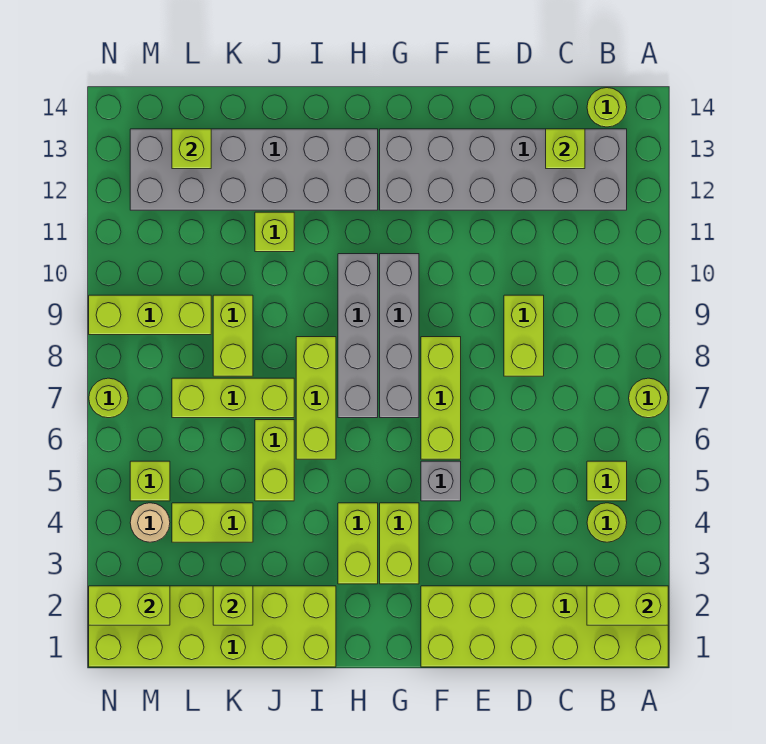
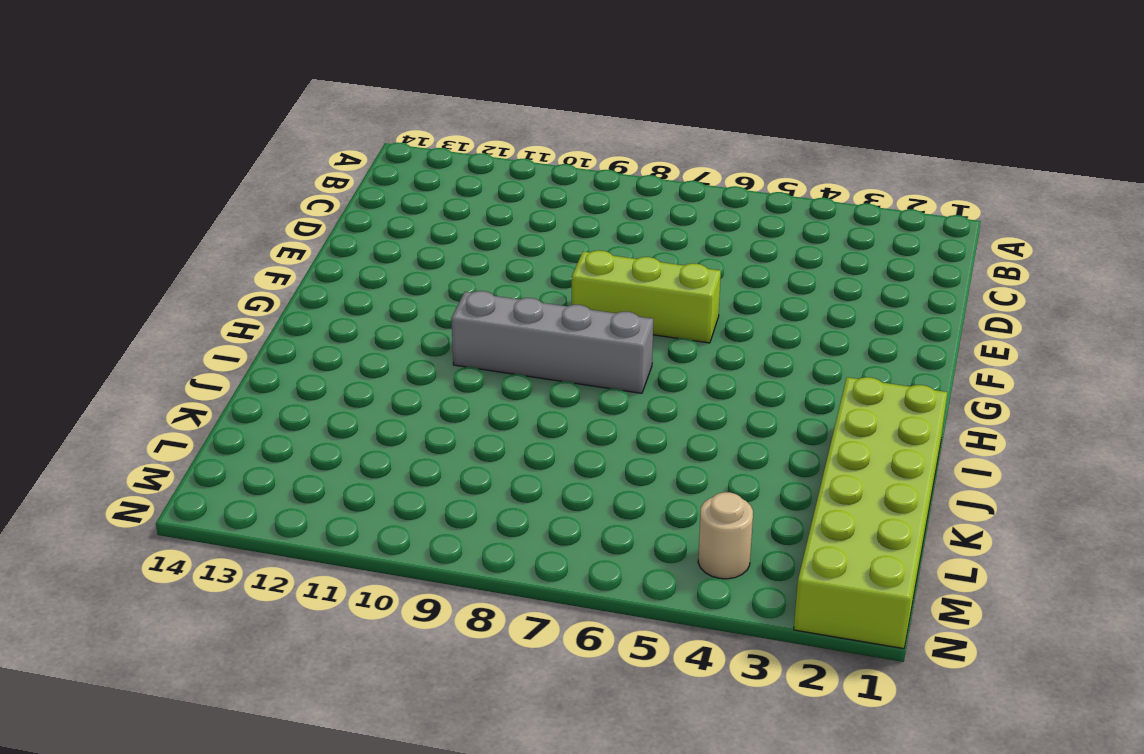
none -> lime 2x6 brick [421,586,668,667]
none -> lime 1x1 round brick [629,378,668,418]
none -> lime 1x1 round brick [587,503,627,542]
none -> lime 1x1 brick [587,461,627,501]

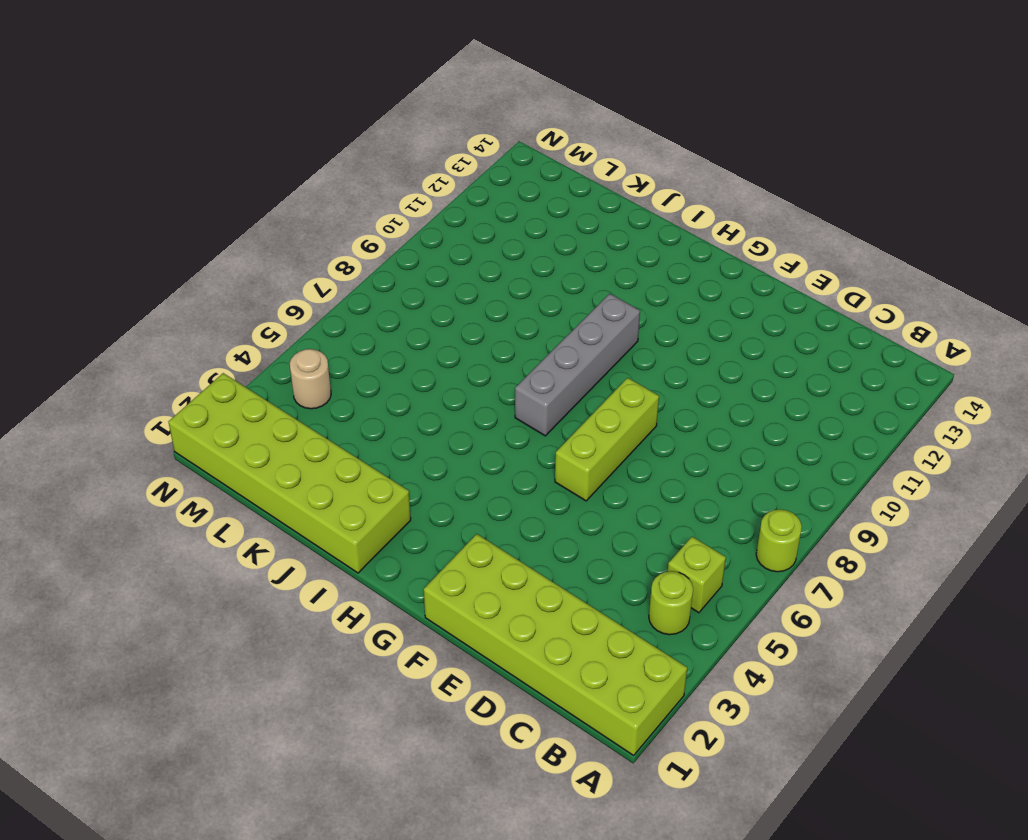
none -> grey 2x6 brick [380,129,627,210]
none -> lime 1x1 round brick [587,88,627,127]
none -> lime 1x2 brick [504,295,544,376]
none -> grey 1x1 brick [421,461,461,501]

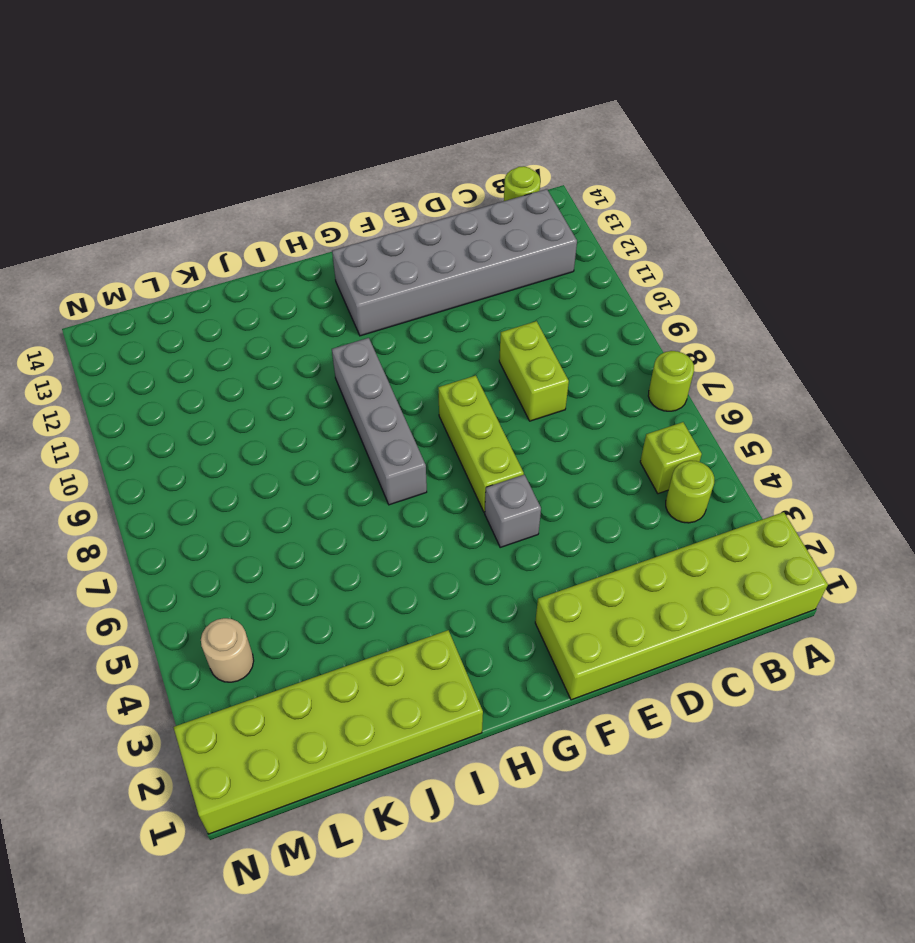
none -> lime 1x2 brick [380,503,419,584]
none -> grey 1x4 brick [380,254,419,418]
none -> lime 1x2 brick [338,503,378,584]
none -> grey 2x6 brick [130,129,378,210]

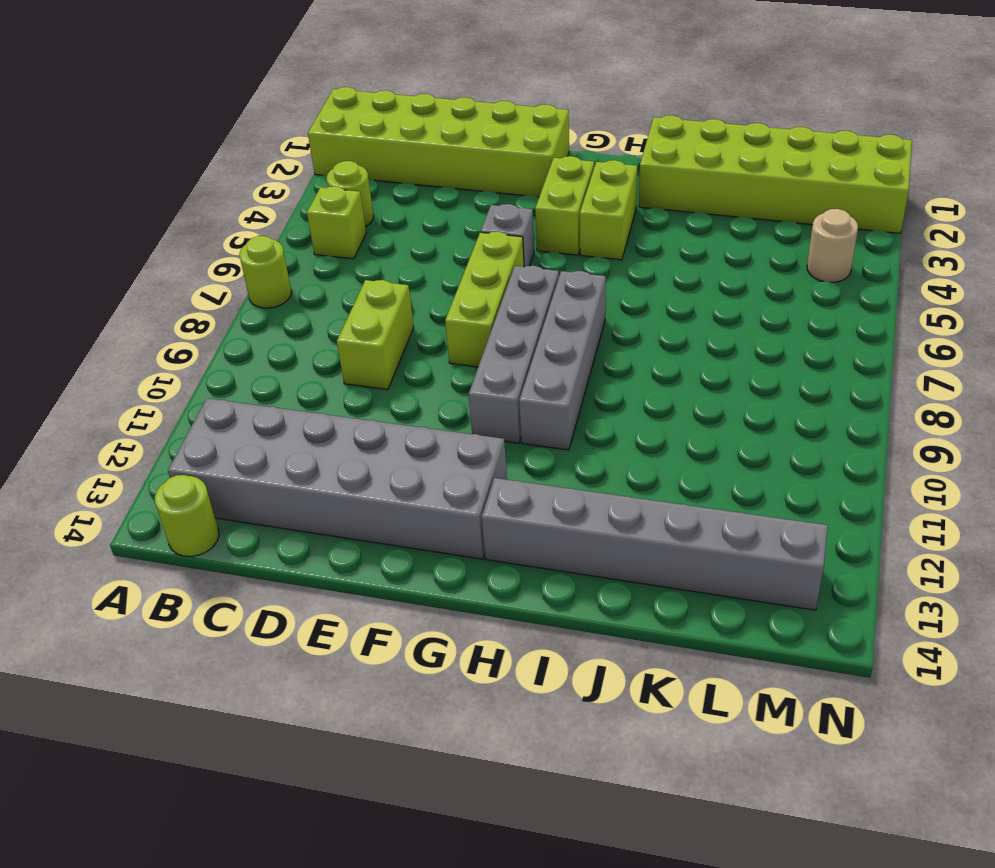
grey 1x6 brick [482,478,828,610] -> grey 2x6 brick [130,129,378,210]
none -> lime 1x3 brick [296,337,336,459]
none -> lime 1x2 brick [255,420,294,501]
none -> lime 1x3 brick [172,378,294,418]
none -> lime 1x1 brick [255,212,294,252]

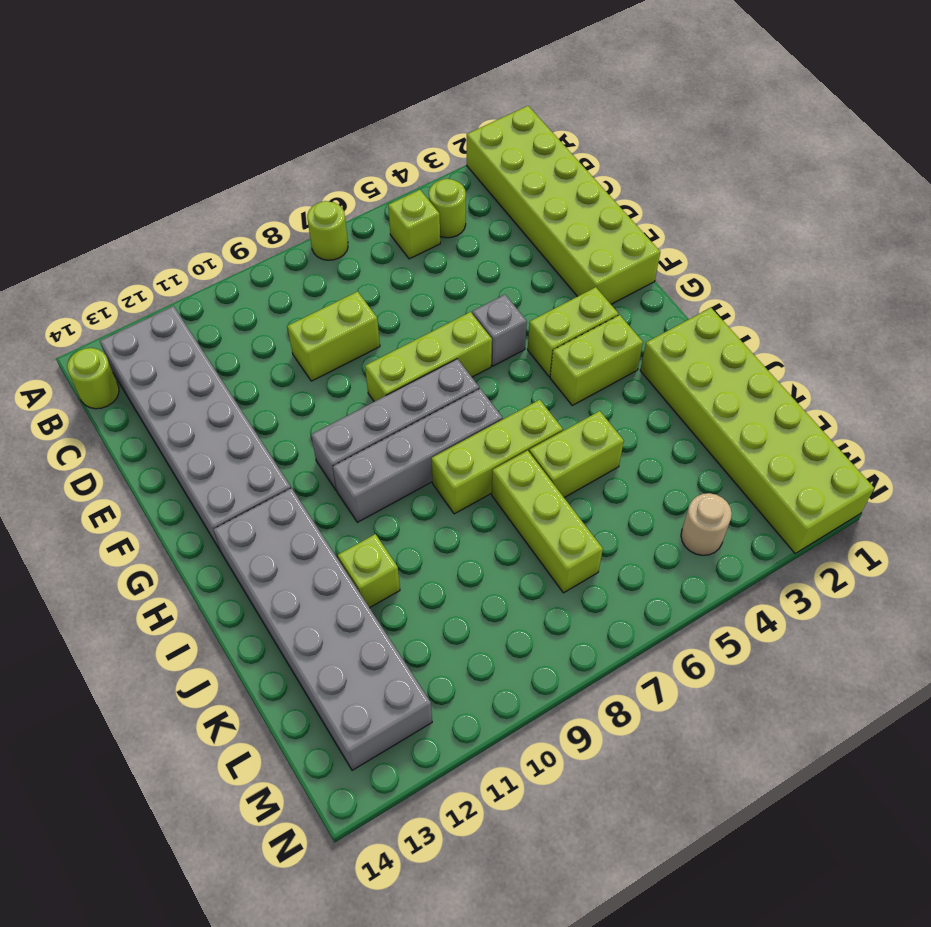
none -> lime 1x2 brick [172,503,253,542]
none -> lime 1x2 brick [213,295,253,376]
none -> lime 1x3 brick [89,295,211,335]
none -> lime 1x1 brick [130,461,170,501]

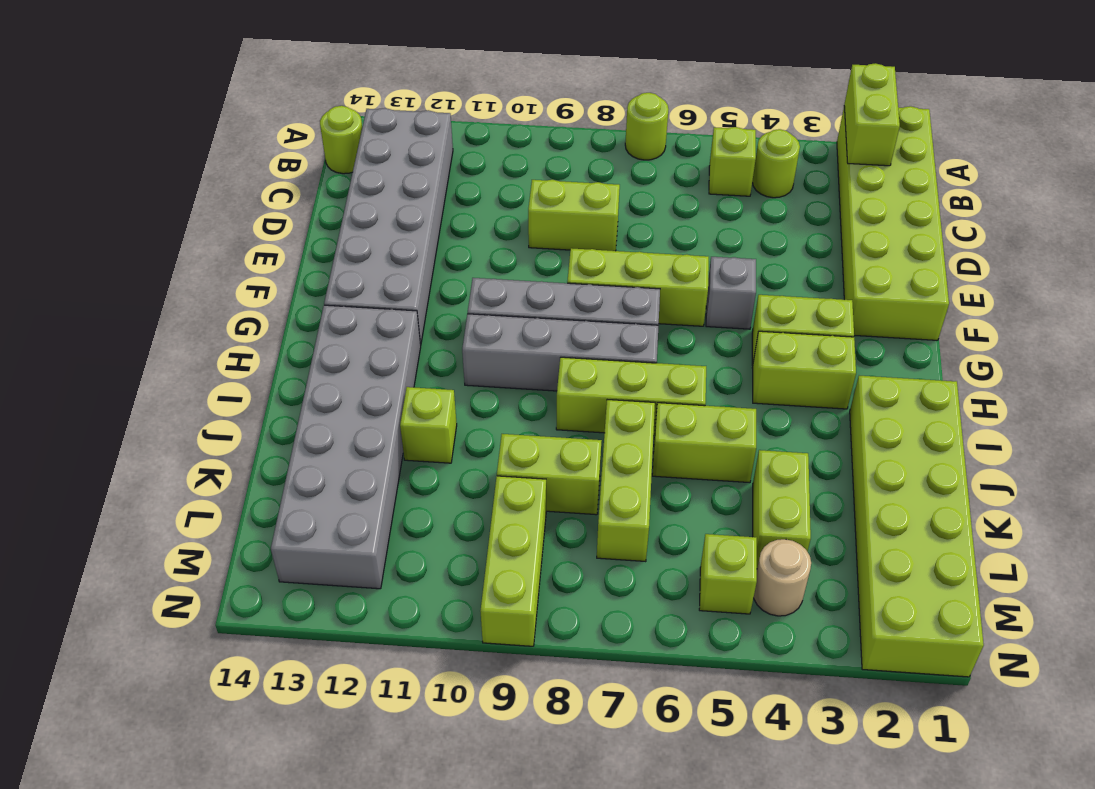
none -> lime 1x1 round brick [89,378,128,418]
none -> lime 1x1 brick [546,129,585,169]
none -> lime 1x1 brick [213,586,253,625]
none -> lime 1x1 brick [172,129,211,169]

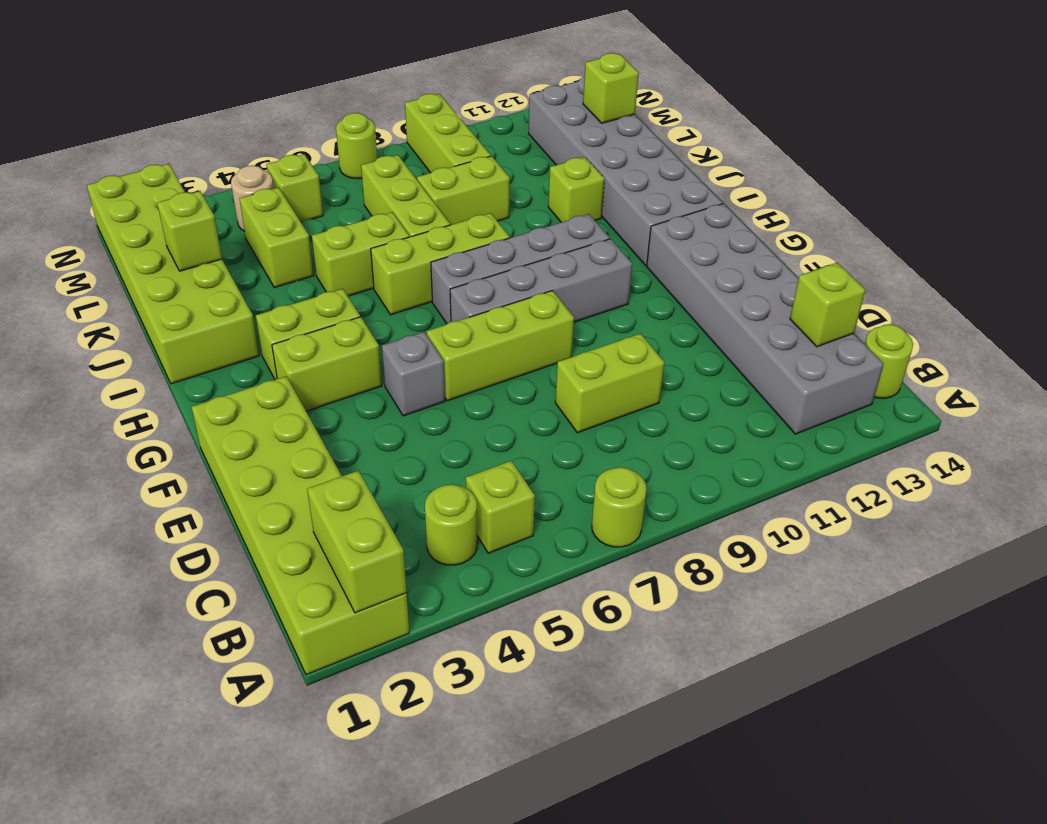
none -> lime 1x2 brick [89,586,170,625]

